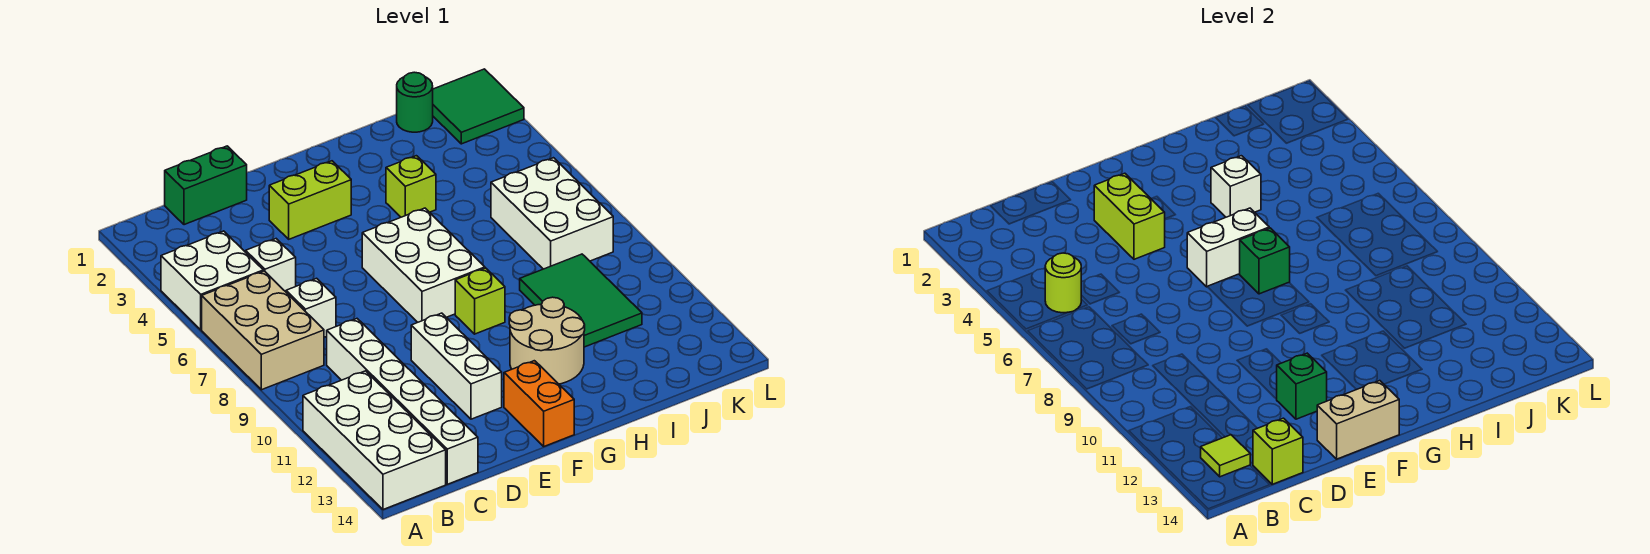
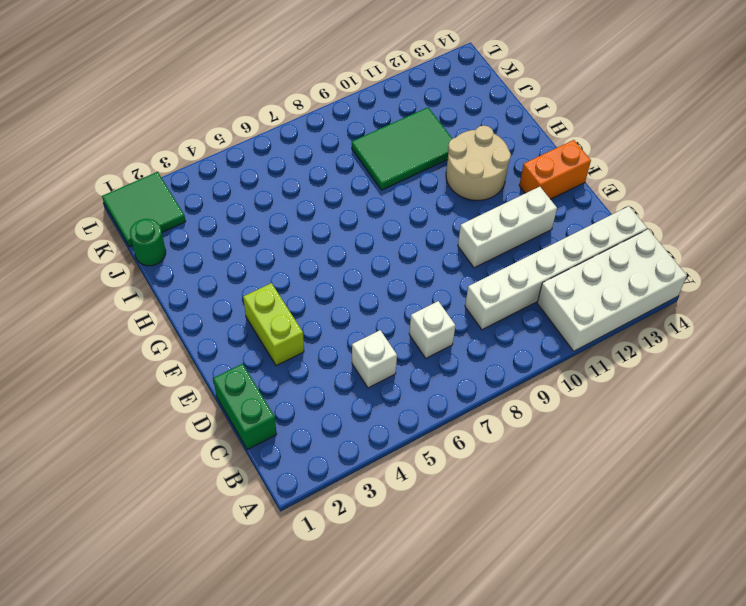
none -> white 2x2 brick [161,231,263,330]
none -> tan 2x3 brick [202,271,324,390]
none -> white 2x3 brick [362,208,485,322]

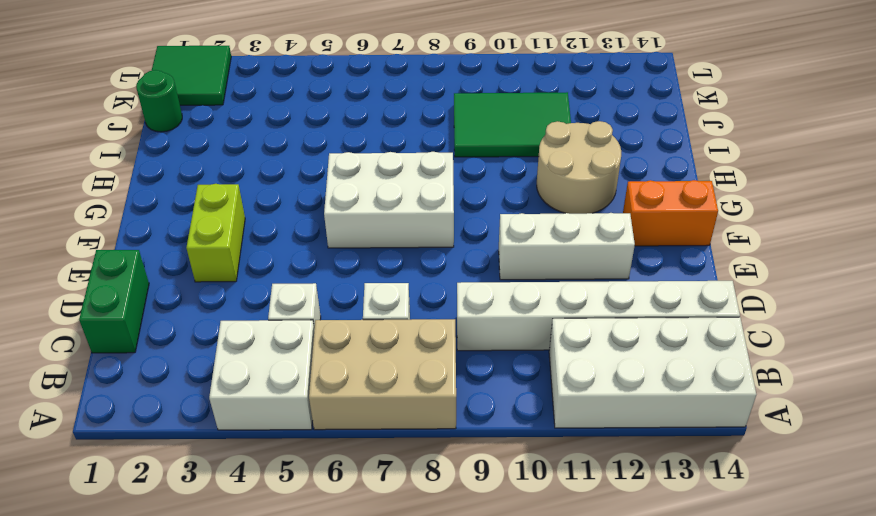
none -> lime 1x1 brick [455,268,505,334]
none -> lime 1x1 brick [386,156,436,217]
none -> white 2x3 brick [491,158,613,269]

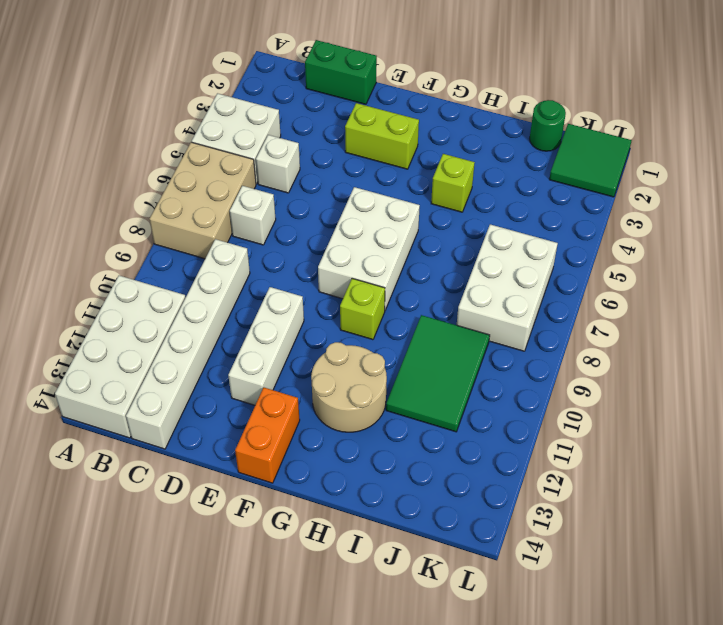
none -> lime 1x1 round brick [1045,253,1081,313]
none -> lime 1x1 tile [1201,435,1250,477]
none -> lime 1x1 brick [1253,418,1303,484]

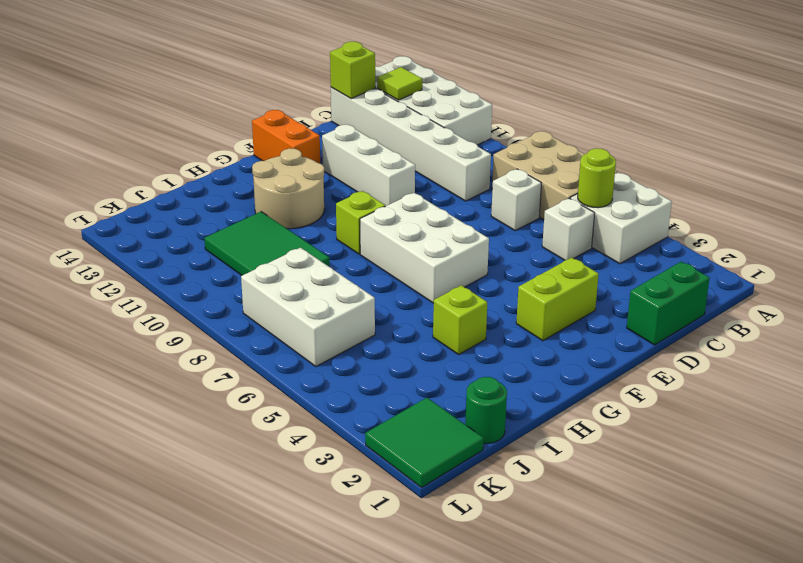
none -> lime 1x2 brick [1094,173,1165,259]
none -> green 1x1 brick [1277,353,1327,419]
none -> tan 1x2 brick [1317,381,1399,459]

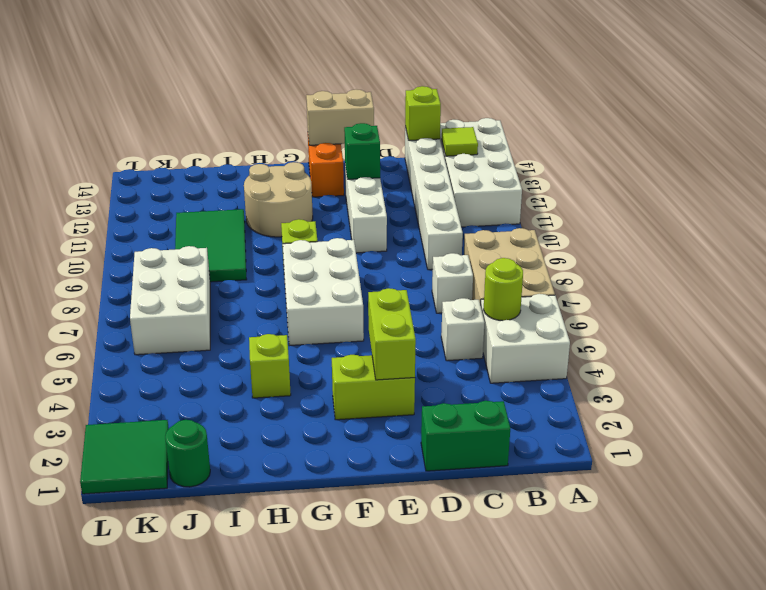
none -> white 1x2 brick [1187,208,1269,287]
none -> green 1x1 brick [1240,228,1290,294]
none -> white 1x1 brick [1211,156,1261,217]

